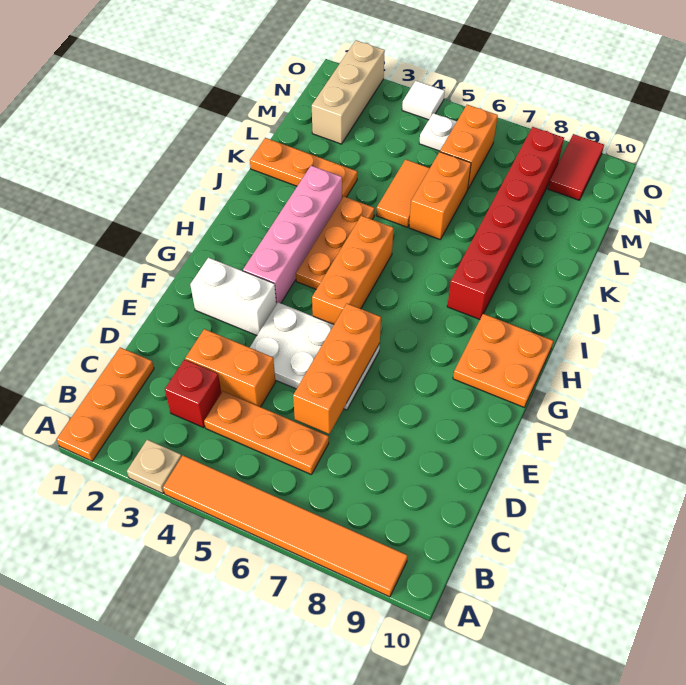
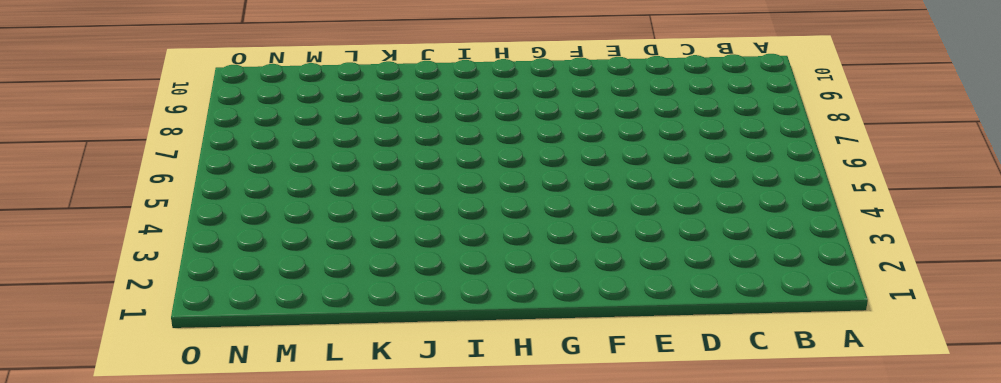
none -> orange 1x3 plate [57,347,154,461]
none -> tan 1x1 plate [127,440,181,493]
none -> orange 1x6 tile [163,456,408,597]

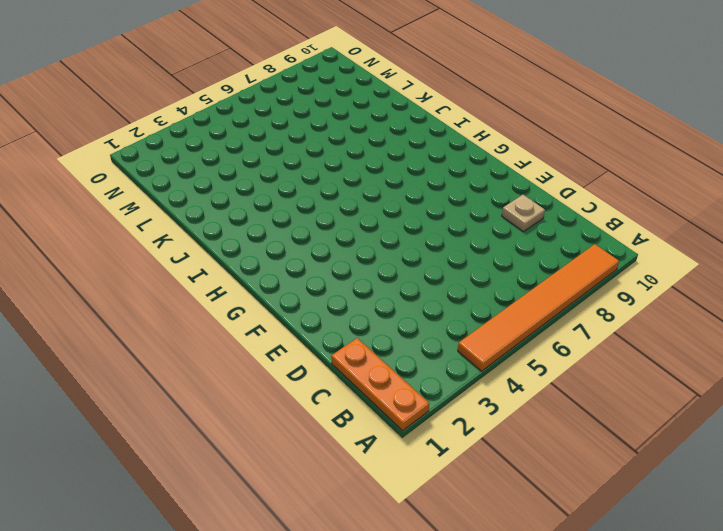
tan 1x1 plate [502,195,545,232] -> tan 1x1 plate moved to [127,440,181,493]
none -> red 1x1 brick [165,359,221,428]
none -> orange 1x3 plate [204,391,329,475]
none -> orange 1x2 brick [185,329,276,407]

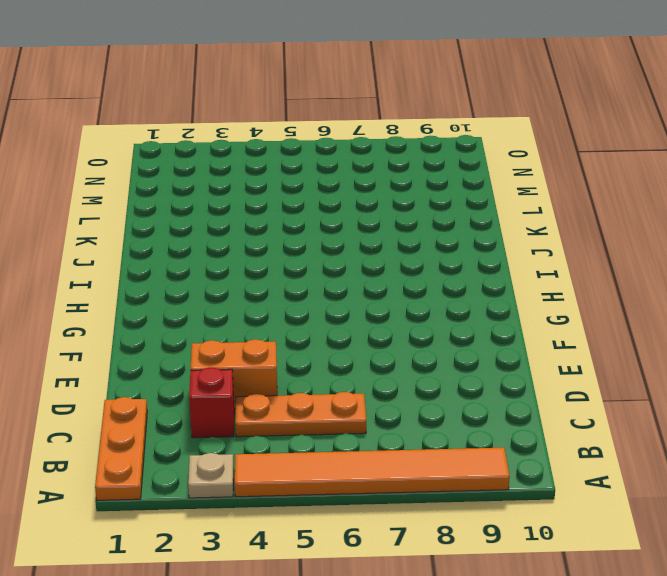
none -> white 2x3 plate [250,302,380,410]
none -> white 1x2 brick [190,258,276,335]
none -> pink 1x4 brick [243,166,342,304]

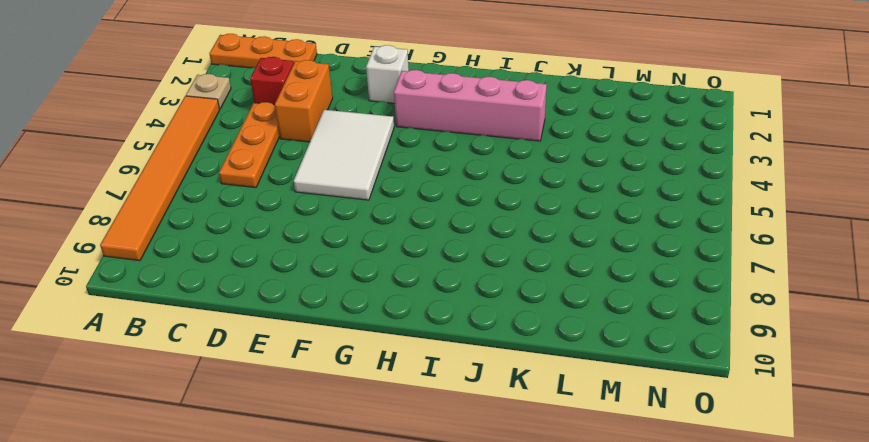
white 2x3 tile [294,110,394,200] -> white 2x3 plate [250,302,380,410]
white 1x1 brick [366,45,409,103] -> white 1x2 brick [190,258,276,335]
none -> orange 1x3 brick [312,216,393,324]
none -> orange 2x2 plate [453,314,553,407]
none -> orange 1x3 plate [296,197,374,289]

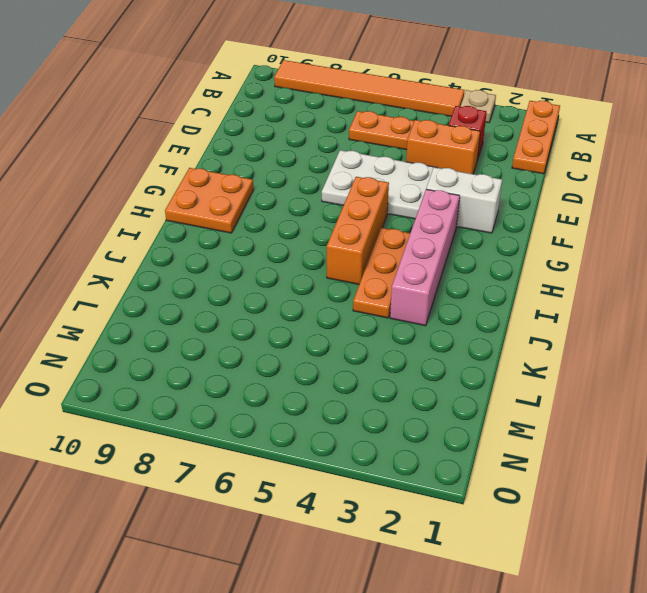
none -> red 1x6 brick [447,127,564,319]
none -> orange 1x3 plate [250,138,357,198]
none -> orange 1x2 tile [376,159,430,227]

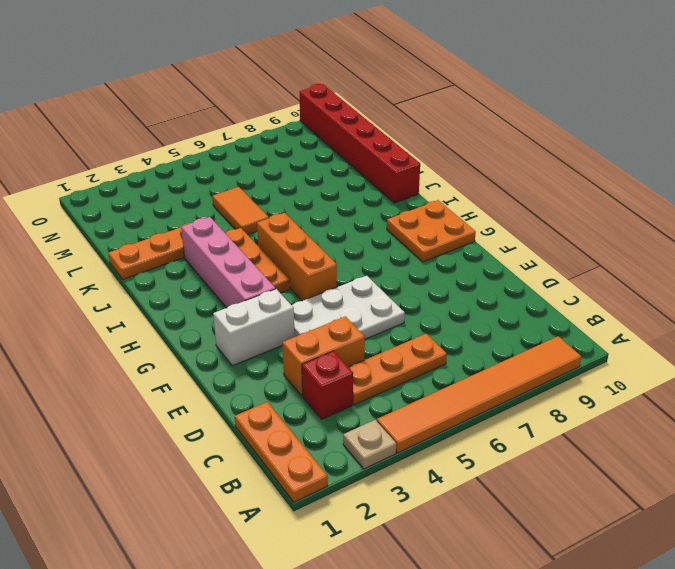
red 1x6 brick [300,84,420,203] -> red 1x6 brick moved to [447,127,564,319]
none -> orange 1x2 brick [409,152,471,240]
none -> tan 1x3 brick [312,40,385,144]
none -> orange 1x2 brick [440,105,498,189]

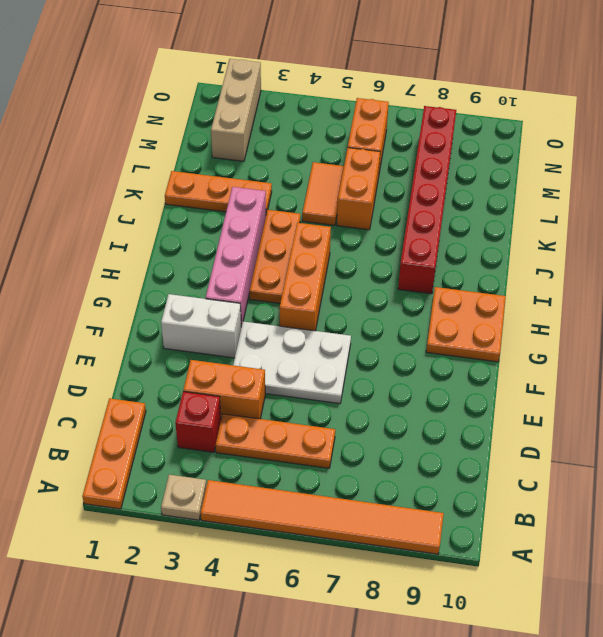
none -> white 1x1 plate [419,113,457,151]
none -> red 1x2 tile [548,134,604,200]
none -> white 1x1 tile [402,81,445,120]

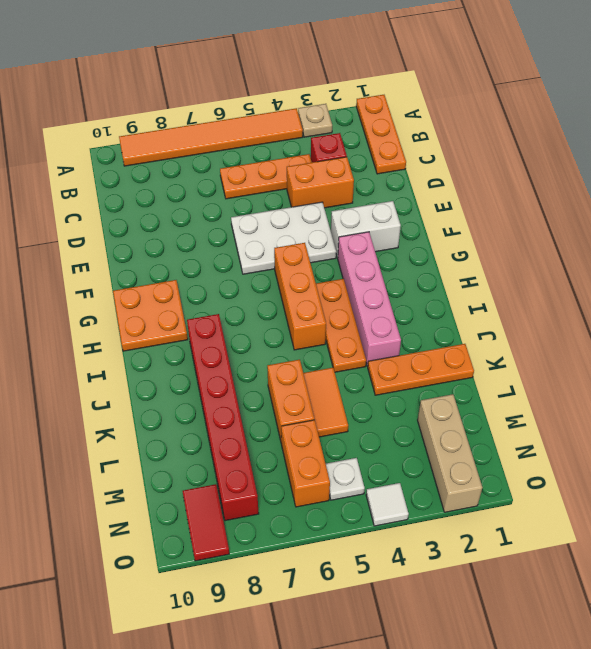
none -> orange 1x3 brick [293,303,381,434]

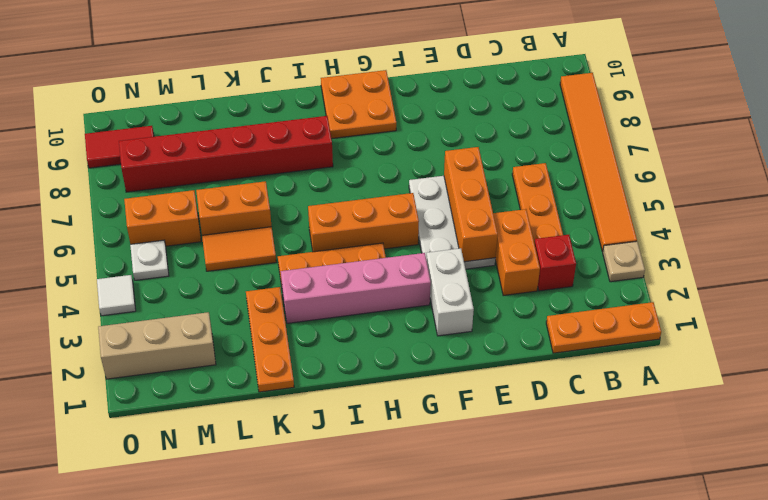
orange 1x3 brick [444,147,498,262] -> orange 1x3 brick turned to [293,303,381,434]

